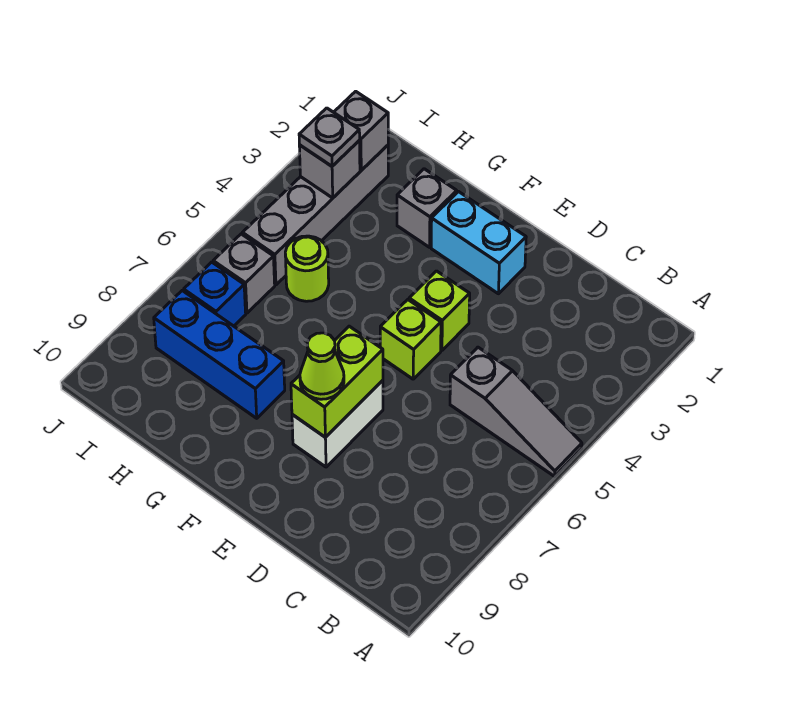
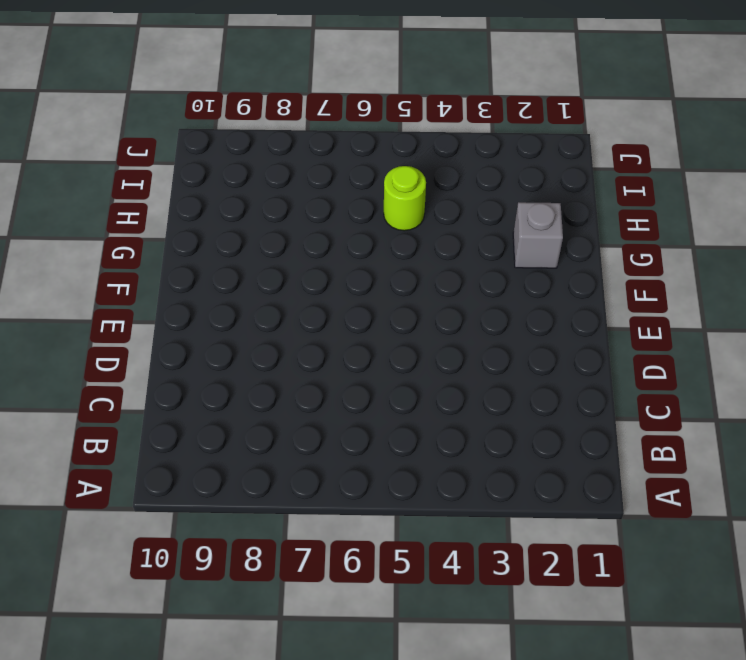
none -> grey 1x3 slope [450,347,582,476]
none -> cyan 1x2 brick [431,192,526,294]
none -> lime 1x1 brick [409,271,470,350]

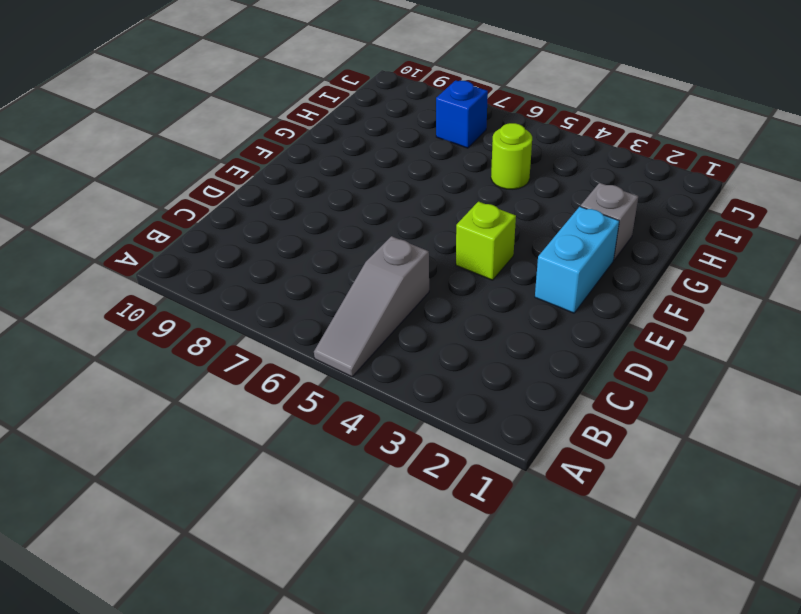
none -> lime 1x1 brick [380,300,441,379]
none -> white 1x2 brick [292,380,383,467]
none -> blue 1x3 brick [154,291,285,418]

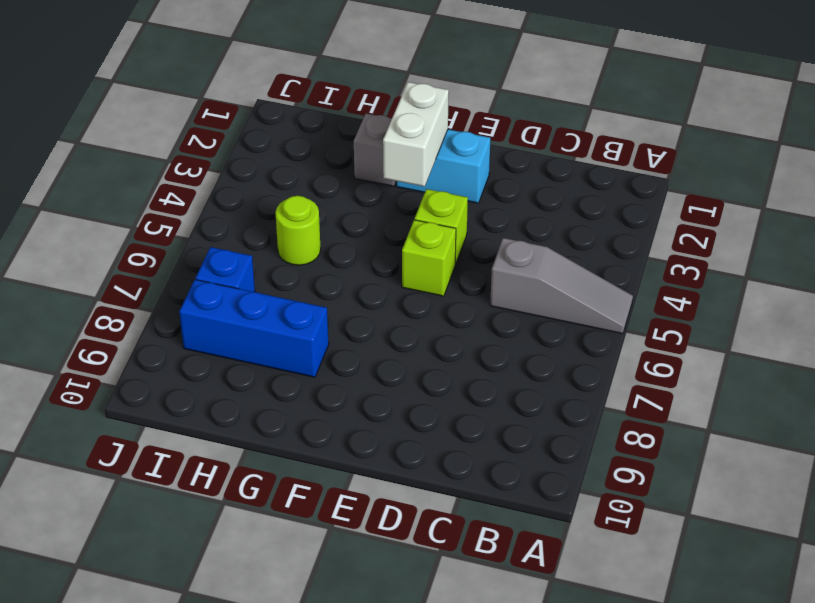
white 1x2 brick [383,82,449,187] -> white 1x2 brick moved to [292,380,383,467]
none -> grey 1x4 brick [242,145,388,285]
none -> grey 1x1 brick [213,234,275,313]
none -> lime 1x2 brick [291,326,383,437]

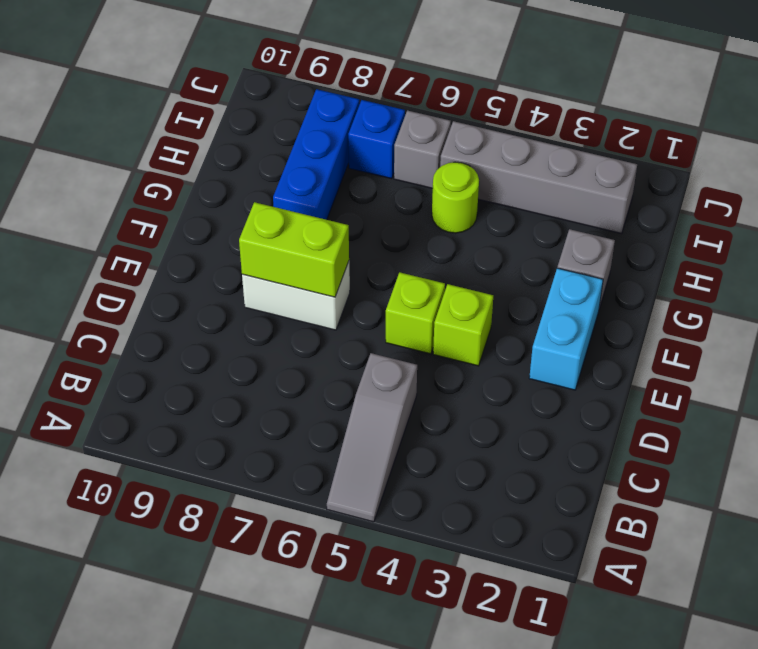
none -> grey 1x1 brick [334,91,388,170]
none -> grey 1x1 brick [299,141,360,198]
none -> lime 1x1 cone [300,333,344,399]

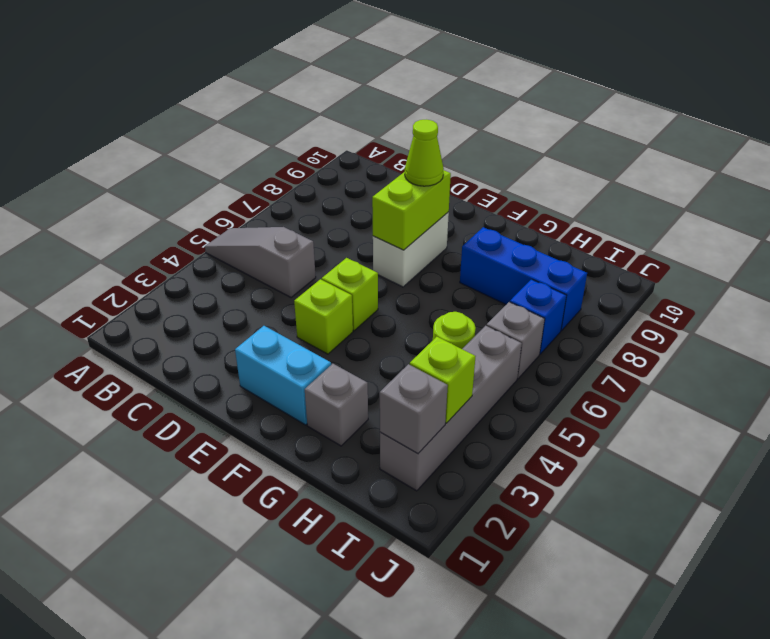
lime 1x1 brick [410,337,476,423] -> grey 1x1 brick [299,141,360,198]
none -> grey 1x1 plate [299,108,360,166]

